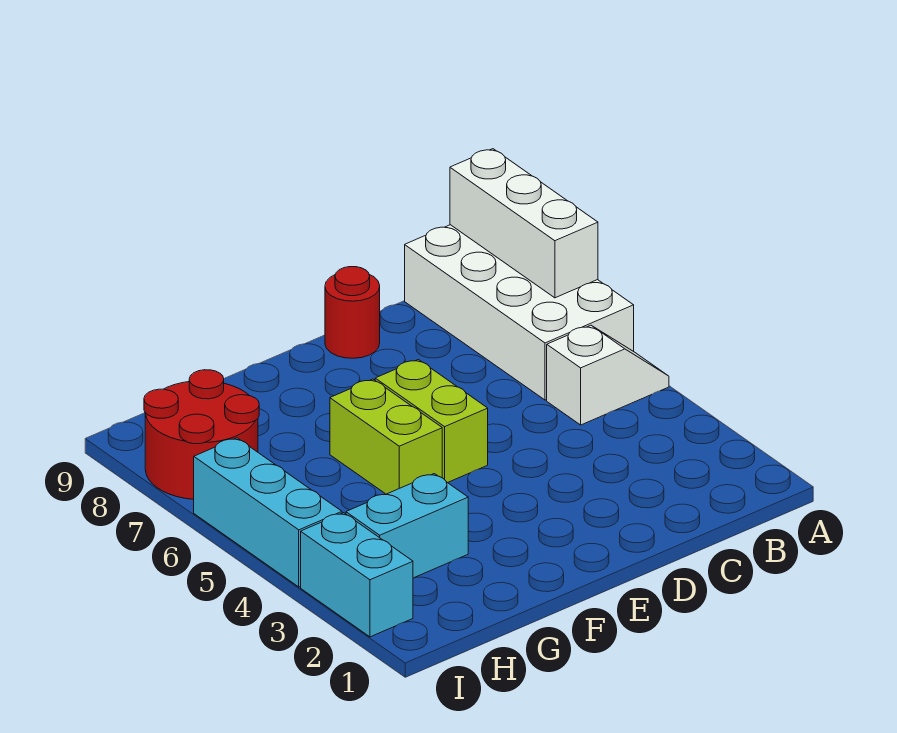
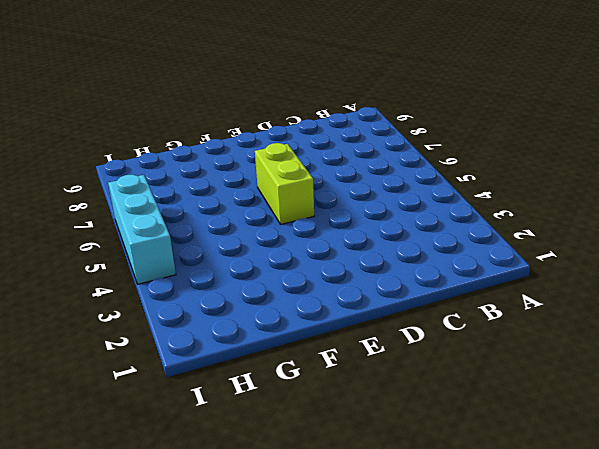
none -> white 1x2 slope [547,325,669,425]
none -> white 2x4 brick [405,225,634,400]

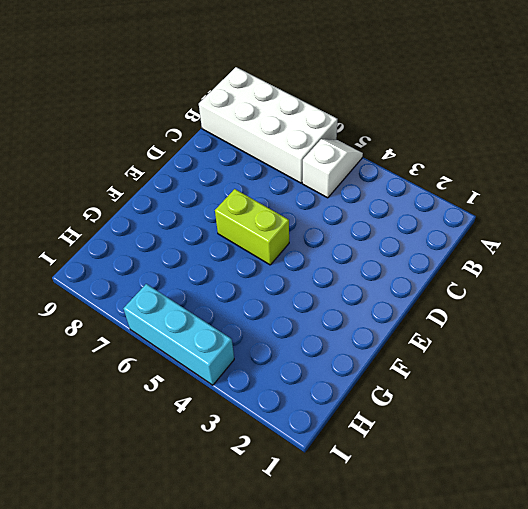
none -> red 1x1 round brick [325,267,380,358]
none -> lime 1x2 brick [330,379,442,494]

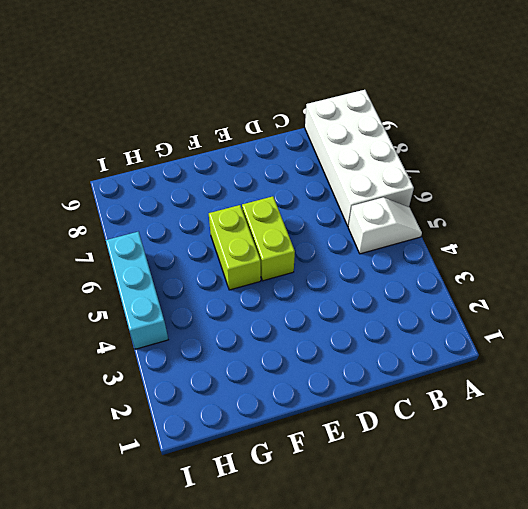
none -> red 1x1 round brick [325,267,380,358]
none -> cyan 1x2 brick [346,474,468,578]

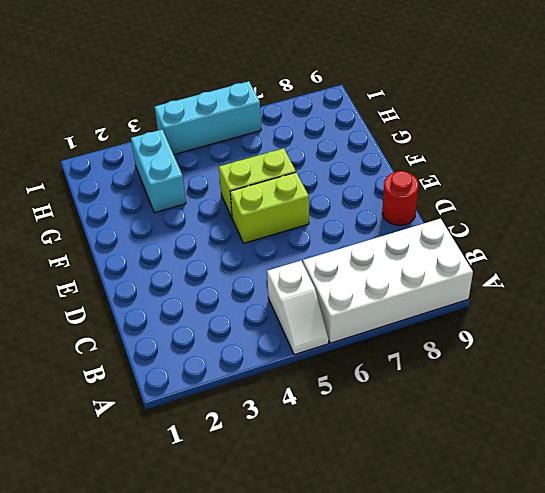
none -> red 2x2 round brick [144,370,259,499]
none -> cyan 1x2 brick [301,513,413,637]

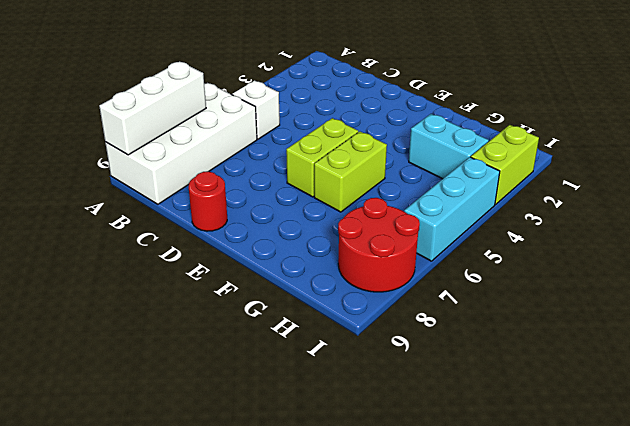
lime 1x2 brick [471,125,539,204] -> cyan 1x2 brick [301,513,413,637]

